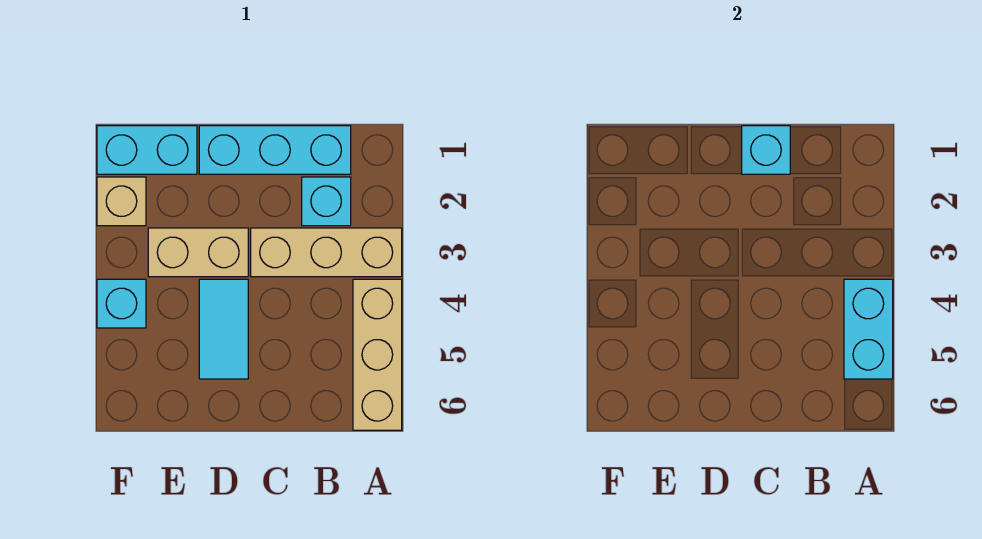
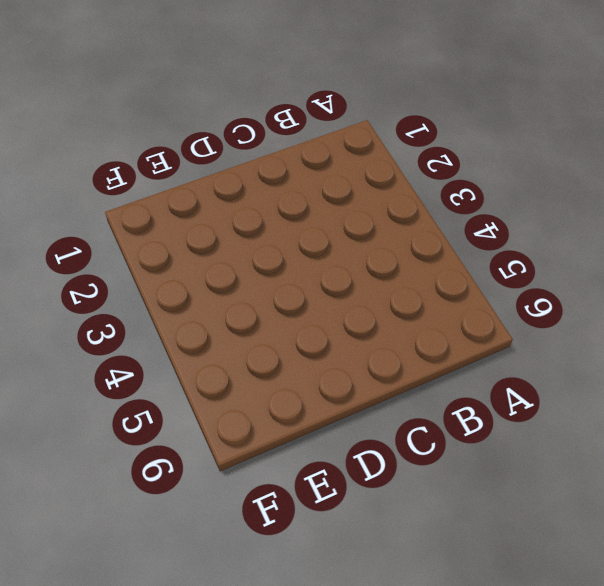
none -> tan 1x3 brick [251,228,402,277]
none -> tan 1x3 brick [353,279,402,430]

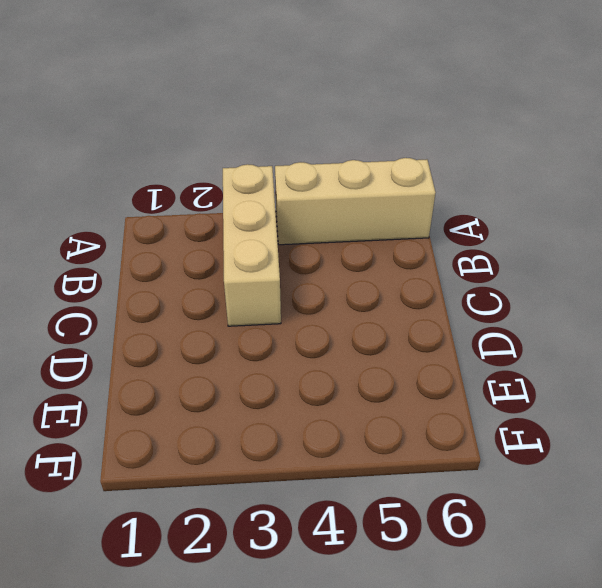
none -> cyan 1x3 brick [199,126,351,174]
none -> cyan 1x1 brick [302,177,351,226]

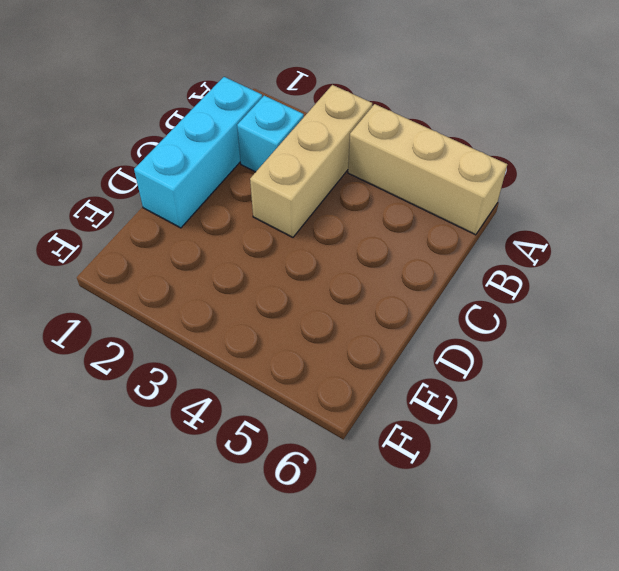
none -> tan 1x2 brick [148,228,248,277]
none -> cyan 1x2 tile [199,279,248,379]

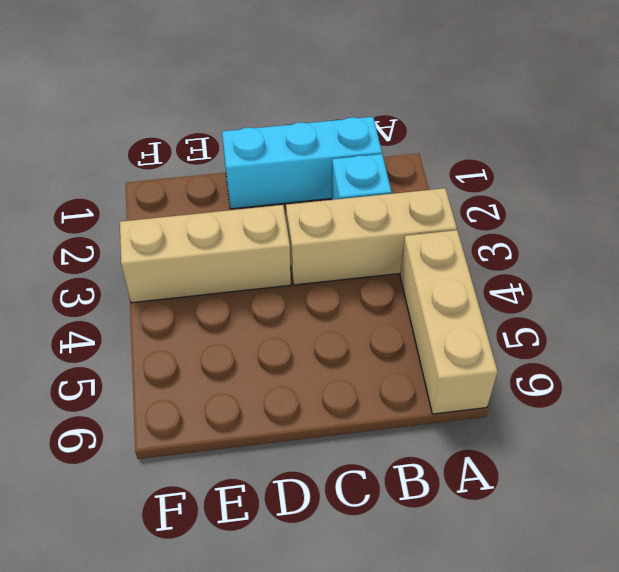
tan 1x3 brick [120,205,291,303] -> tan 1x2 brick [148,228,248,277]
none -> cyan 1x2 tile [199,279,248,379]
none -> cyan 1x2 brick [97,126,197,174]

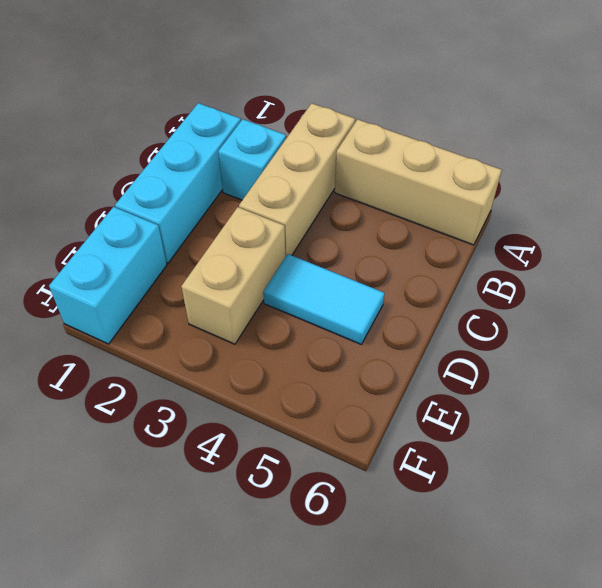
none -> tan 1x1 brick [97,177,146,226]
none -> cyan 1x1 brick [97,279,146,328]

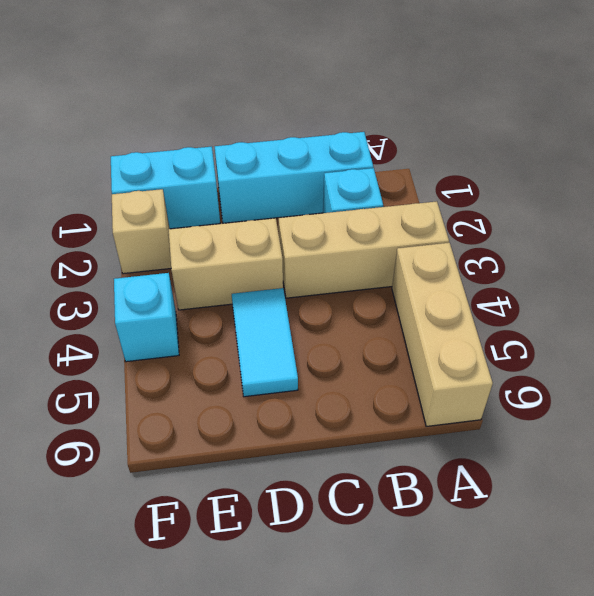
none -> cyan 1x2 brick [844,279,893,379]
none -> cyan 1x1 brick [742,126,790,174]

